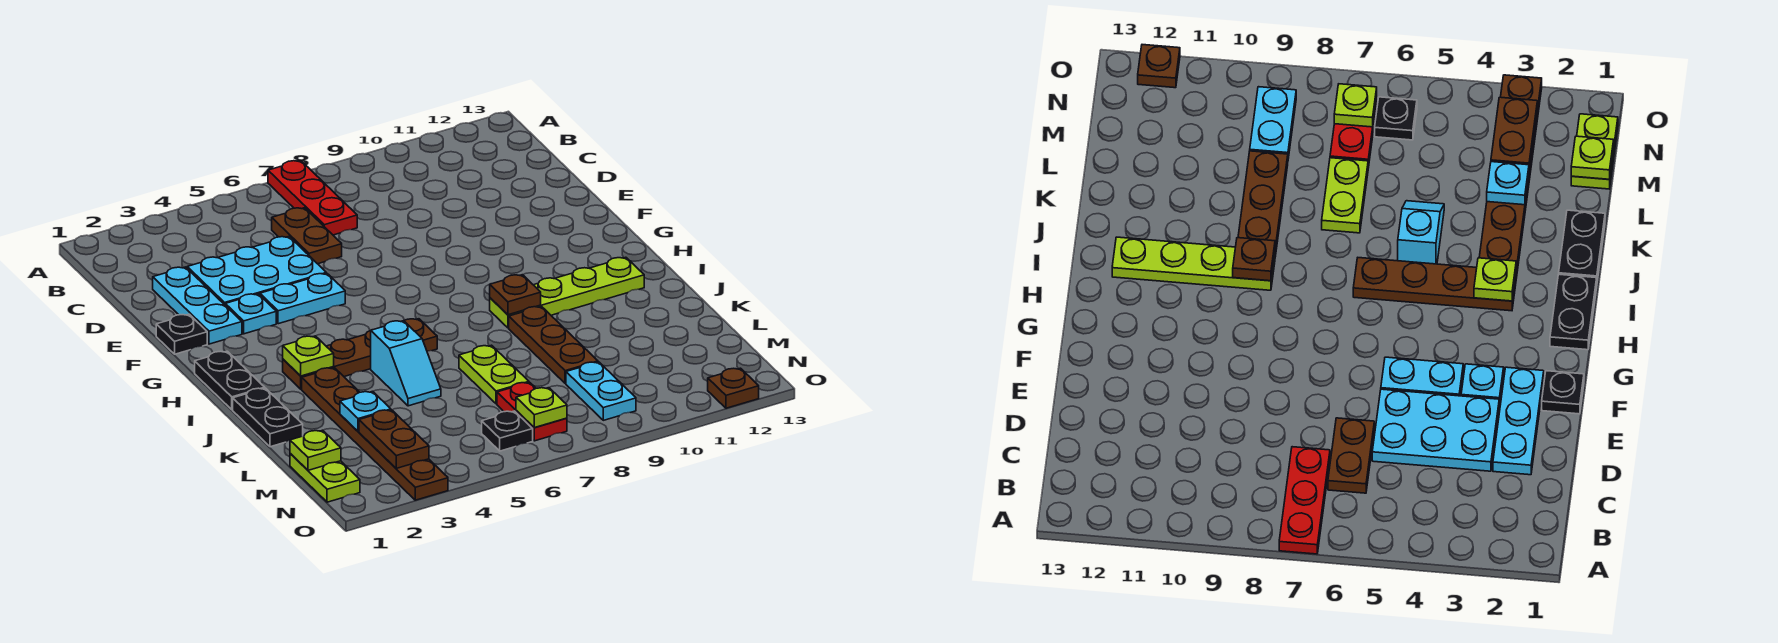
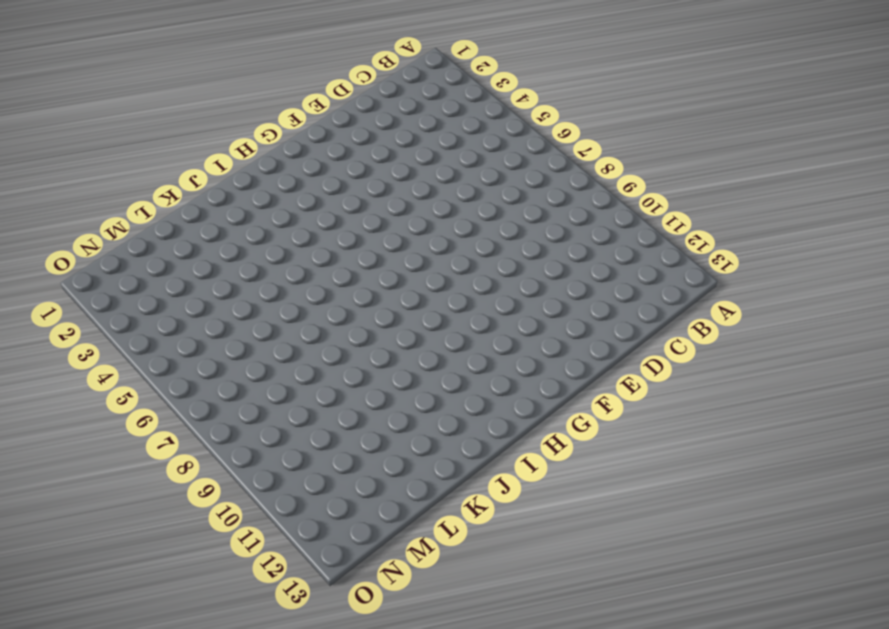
none -> red 1x3 plate [268,161,357,235]
none -> brown 1x2 plate [272,208,342,264]
none -> cyan 1x3 plate [153,267,242,344]

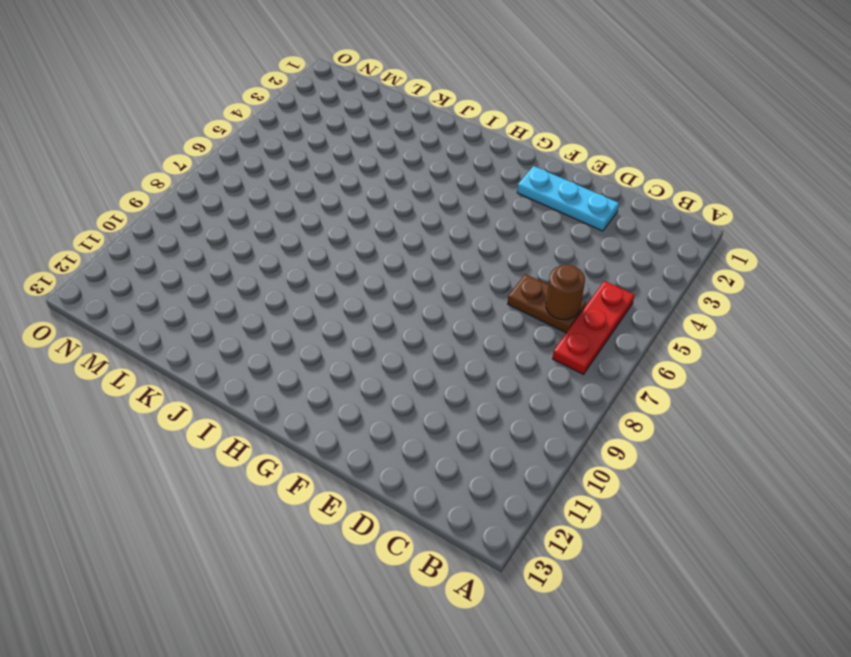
red 1x3 plate [553,281,635,374] -> red 1x3 plate turned to [268,161,357,235]
brown 1x1 round brick [546,265,585,320] -> none
none -> cyan 2x3 plate [187,237,326,305]
none -> black 1x1 plate [156,314,207,354]
none -> cyan 1x1 plate [225,294,276,334]

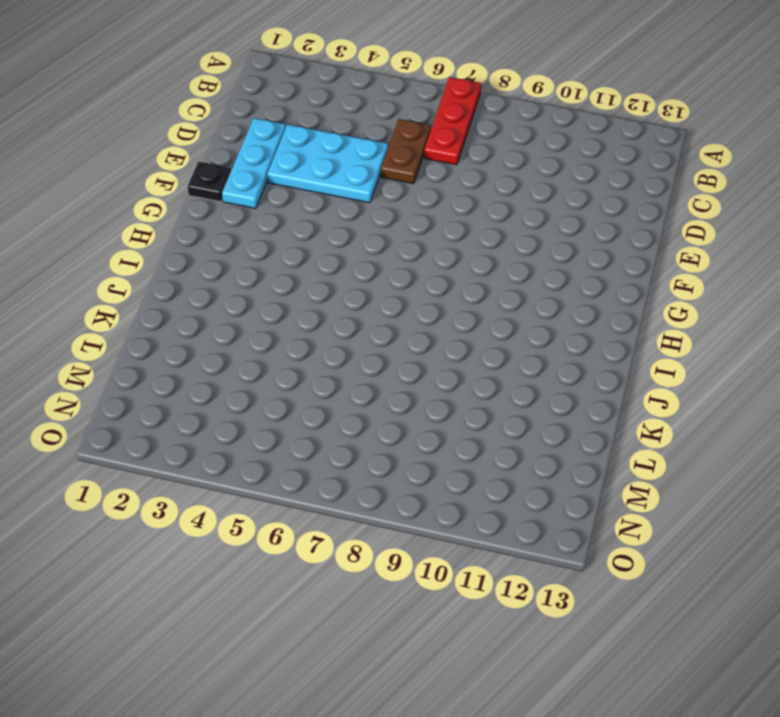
none -> cyan 1x1 plate [225,294,276,334]
none -> cyan 1x2 plate [260,273,345,324]
none -> black 1x2 plate [195,351,265,410]

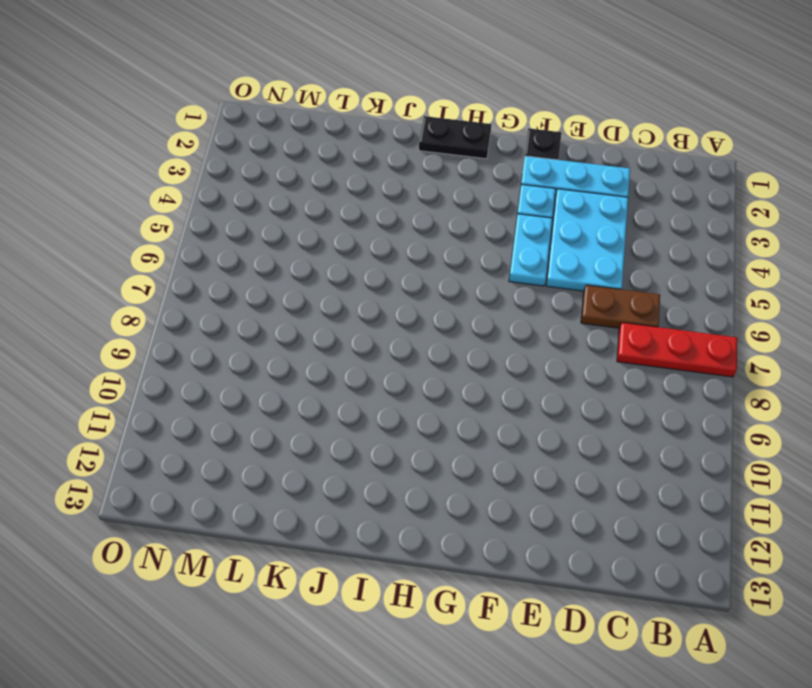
none -> brown 1x4 plate [283,319,437,389]
none -> lime 1x4 plate [490,257,644,328]
none -> black 1x2 plate [233,388,303,447]

